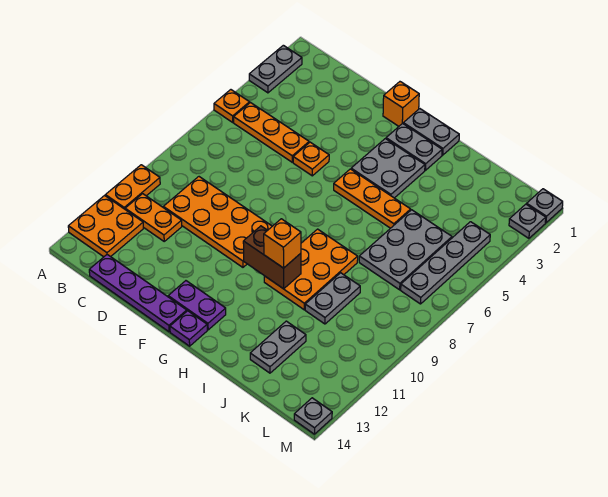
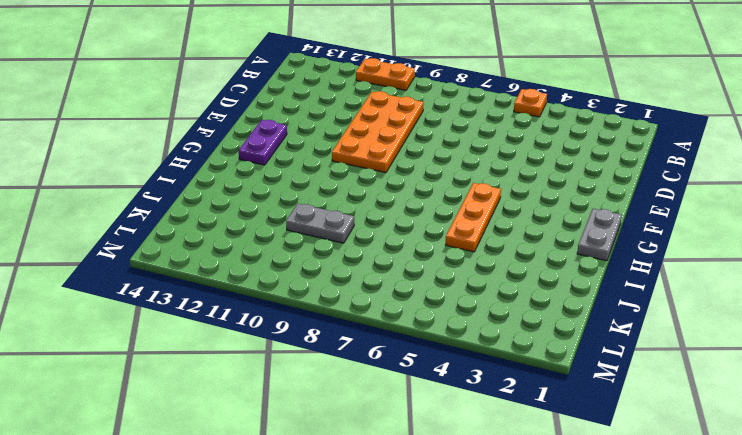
none -> grey 1x2 plate [249,45,302,93]
none -> orange 2x2 plate [68,196,143,257]
none -> orange 1x3 plate [234,103,309,162]

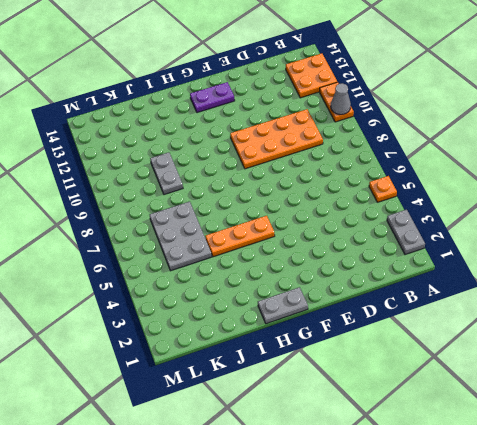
grey 1x1 cone [331,83,351,115] -> none
none -> orange 1x3 plate [234,103,309,162]
none -> orange 1x2 plate [125,194,182,241]
none -> purple 1x4 plate [89,255,187,332]

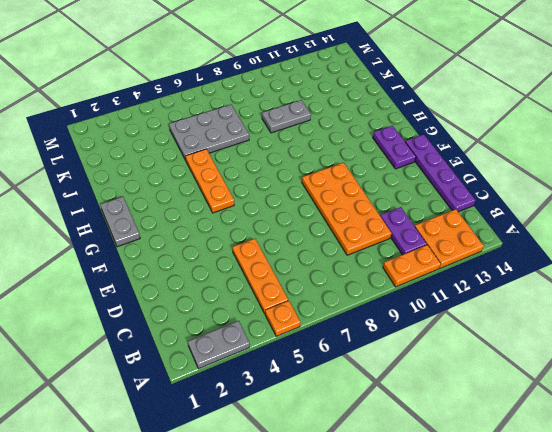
purple 1x2 plate [380,207,427,255] -> orange 1x2 plate [125,194,182,241]
none -> orange 1x1 plate [293,142,329,176]
none -> orange 1x1 brick [383,82,419,126]
none -> grey 1x2 plate [386,123,442,170]

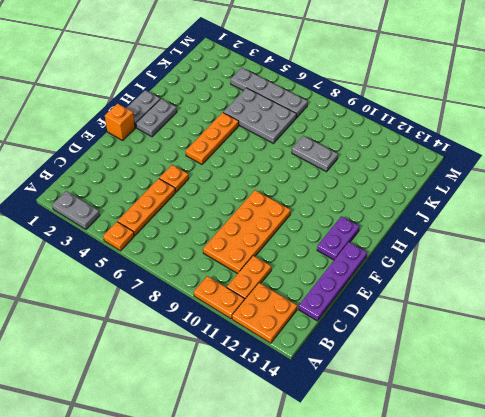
none -> grey 2x2 plate [351,139,425,198]
none -> purple 1x1 plate [170,311,207,346]
none -> orange 2x3 plate [264,229,358,310]

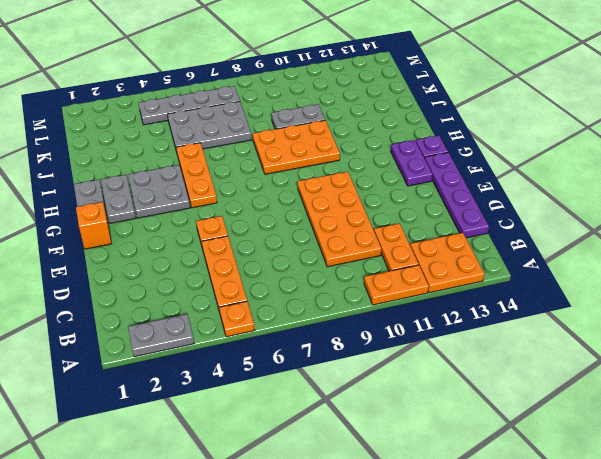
none -> grey 1x2 plate [250,321,306,373]
none -> grey 1x1 plate [527,189,563,223]
none -> grey 1x1 plate [509,204,546,238]

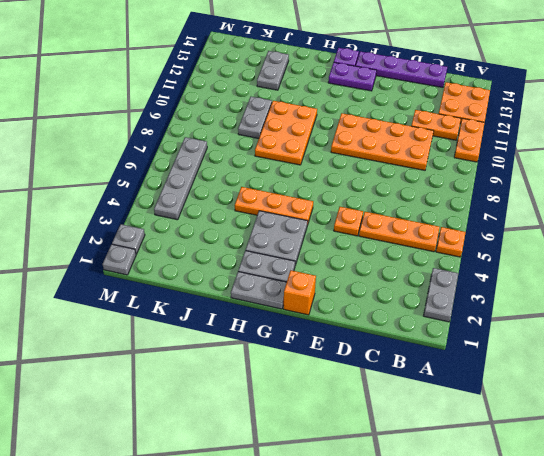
none -> grey 2x3 plate [359,210,452,290]
none -> grey 1x1 plate [294,398,332,434]
none -> brown 1x2 brick [243,226,301,289]

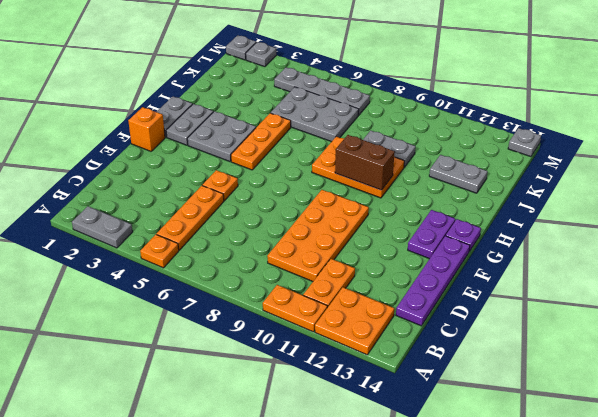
brown 1x2 brick [335,135,395,190] -> brown 1x2 brick turned to [243,226,301,289]
none -> orange 1x1 brick [264,219,301,268]

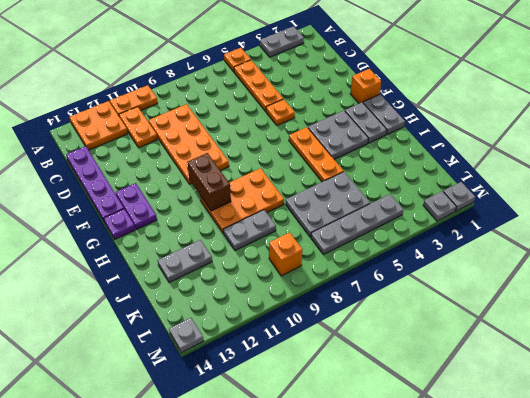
orange 1x1 brick [269,232,302,276] -> orange 1x1 brick moved to [264,219,301,268]

